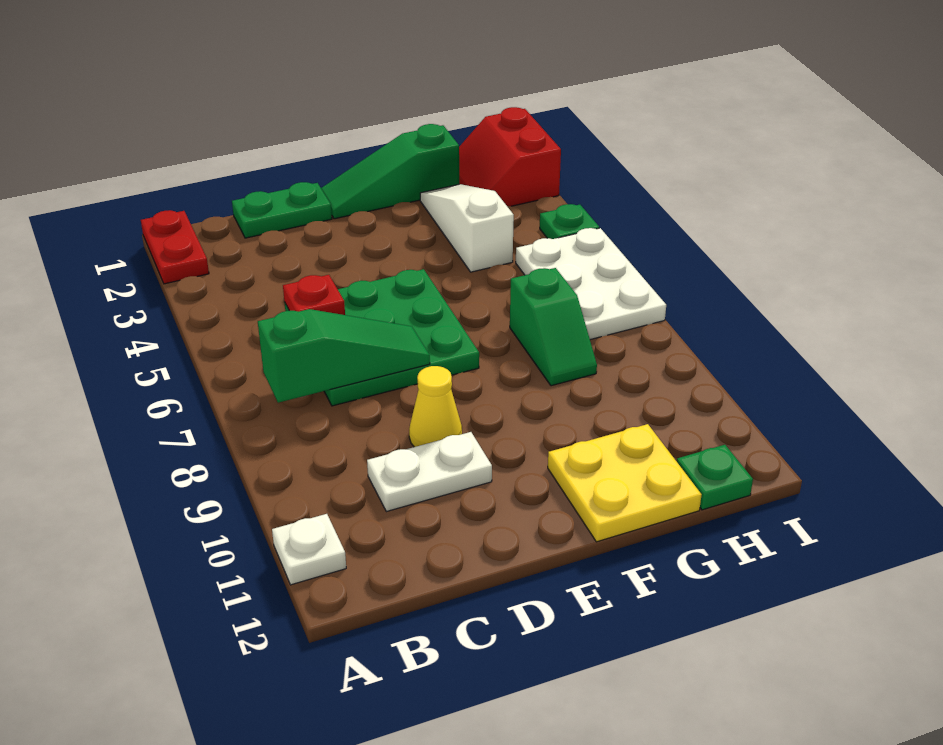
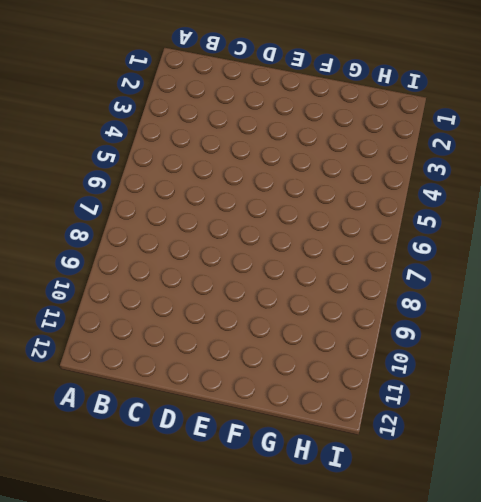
none -> red 1x2 plate [141,210,209,284]
none -> white 1x1 plate [272,514,346,585]
none -> green 1x2 plate [232,182,332,238]

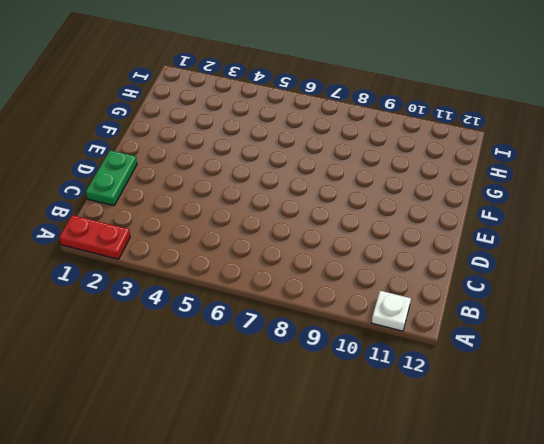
none -> green 3x3 plate [285,269,479,406]
none -> white 1x2 plate [367,432,492,512]
none -> yellow 1x1 cone [409,366,462,447]

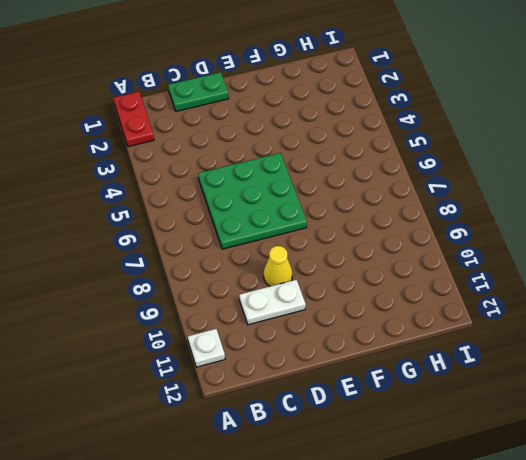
none -> green 1x3 slope [321,124,459,219]
none -> yellow 2x2 plate [548,424,702,542]
none -> white 1x3 slope [420,184,514,272]

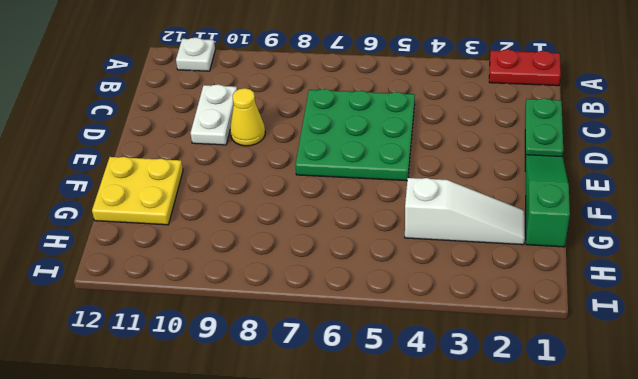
none -> green 1x2 slope [510,268,597,386]
none -> red 2x2 slope [459,107,561,206]
none -> white 2x3 plate [516,228,666,340]

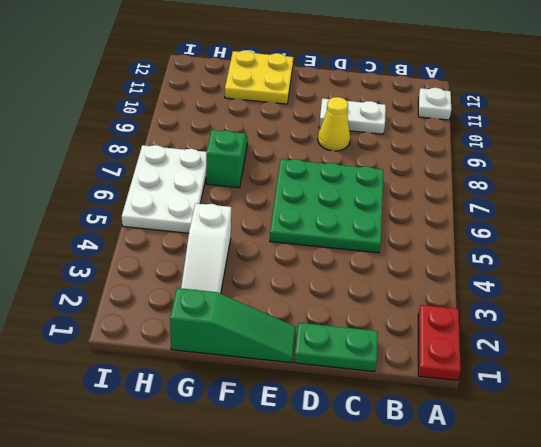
none -> red 2x2 slope [459,107,561,206]
none -> green 1x1 plate [677,445,753,510]
none -> green 1x1 plate [540,204,599,239]

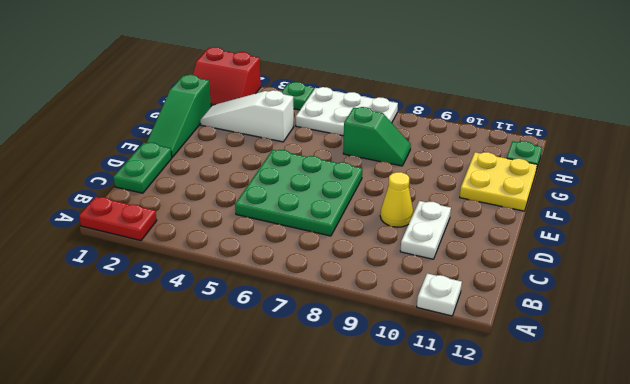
none -> green 1x3 slope [258,309,430,403]
none -> red 1x1 plate [283,275,345,315]

